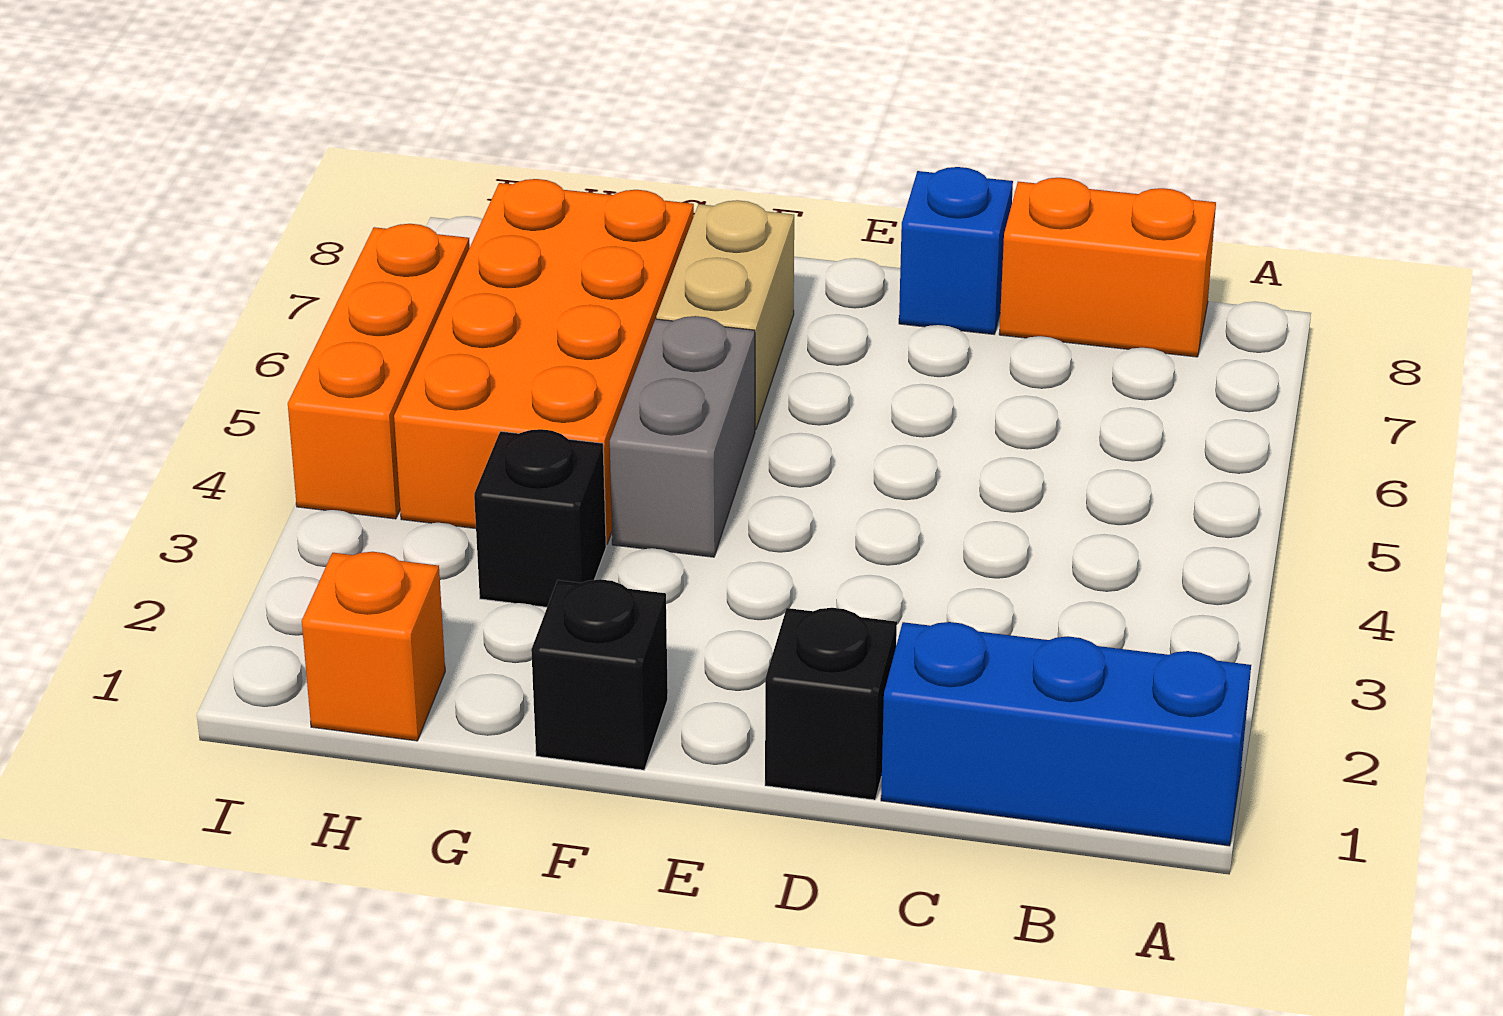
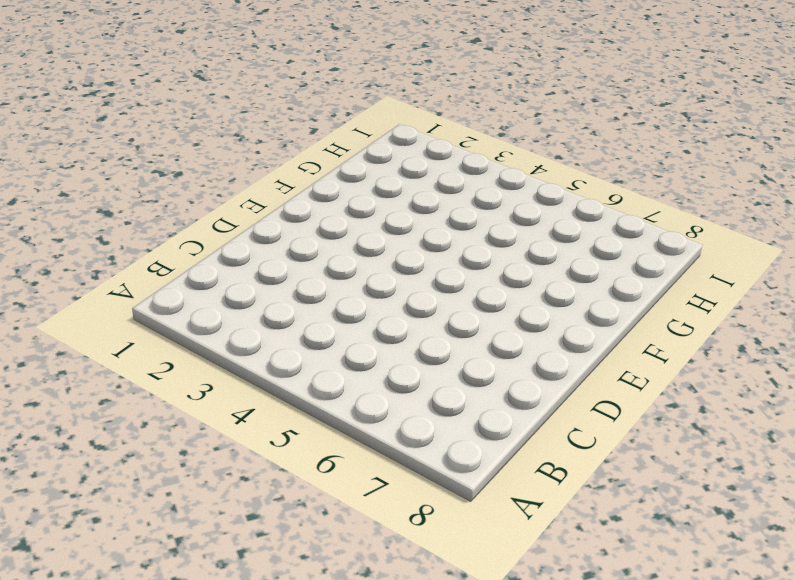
none -> blue 1x3 brick [881,622,1251,846]
none -> orange 1x2 brick [999,178,1216,357]

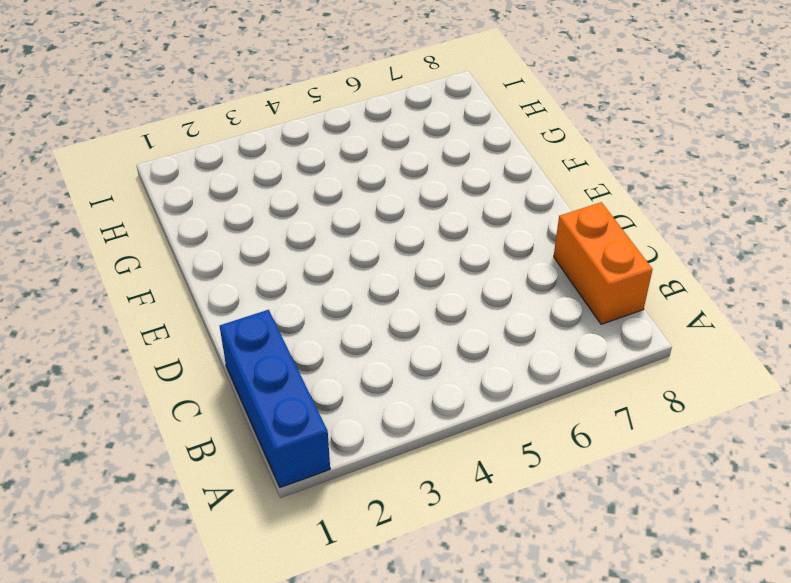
none -> black 1x1 brick [765,608,897,800]
none -> blue 1x1 brick [899,167,1013,334]

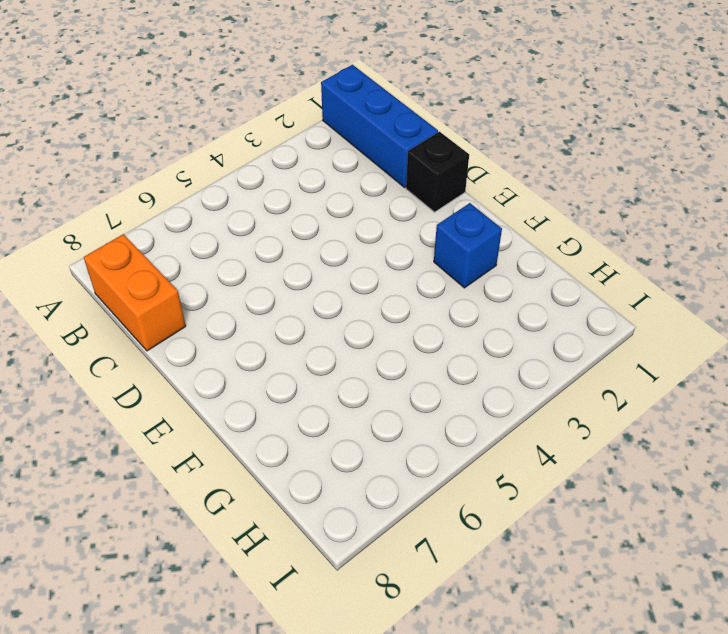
blue 1x1 brick [434,203,502,288] -> blue 1x1 brick moved to [899,167,1013,334]
none -> black 1x1 brick [531,579,668,770]
none -> grey 1x2 brick [610,316,755,557]

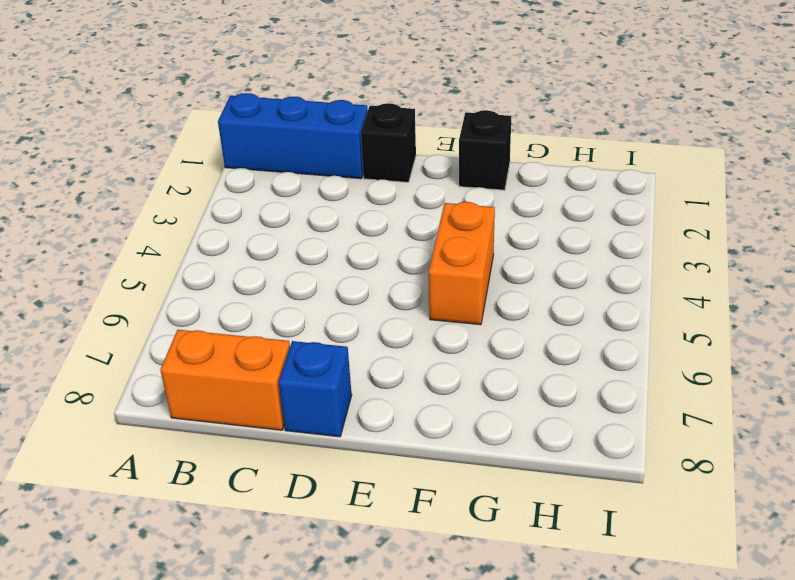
orange 1x2 brick [429,202,495,325] -> grey 1x2 brick [610,316,755,557]
none -> tan 1x2 brick [656,200,794,430]
none -> black 1x1 brick [474,429,606,607]

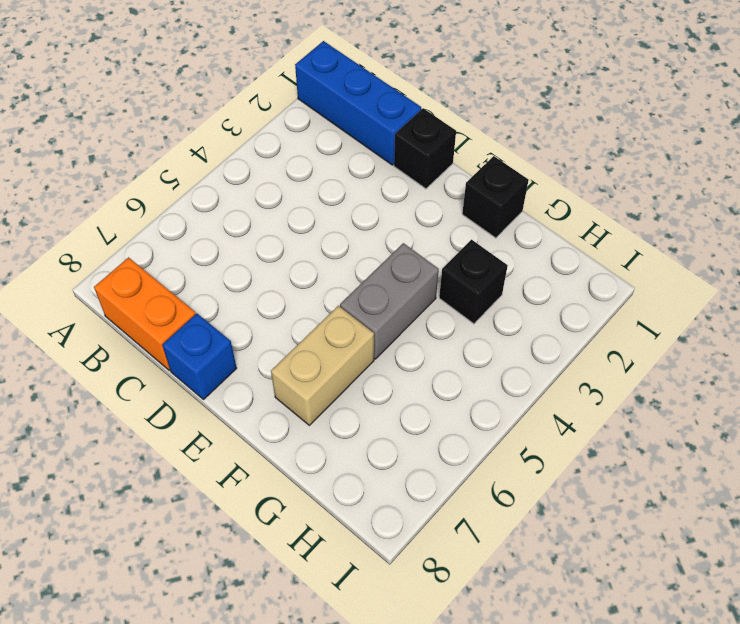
none -> orange 2x4 brick [394,179,694,544]
none -> orange 1x1 brick [302,552,445,741]

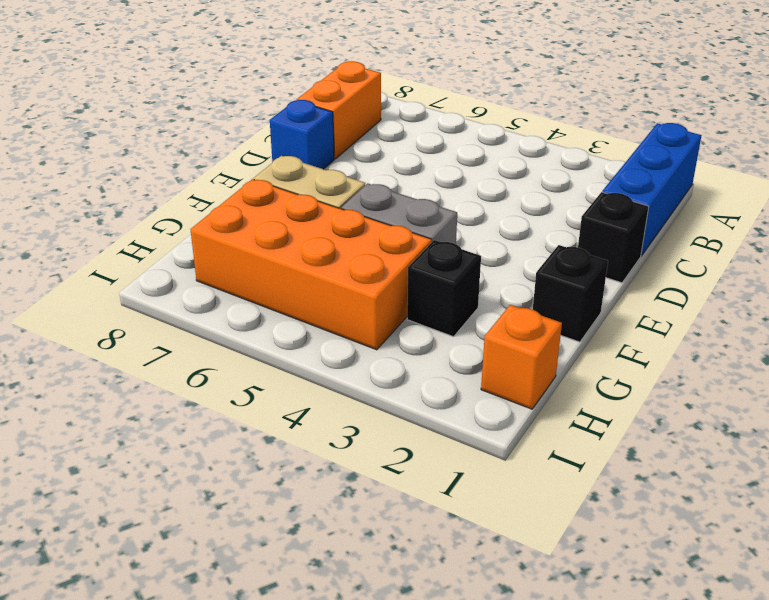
none -> orange 1x3 brick [288,224,470,519]

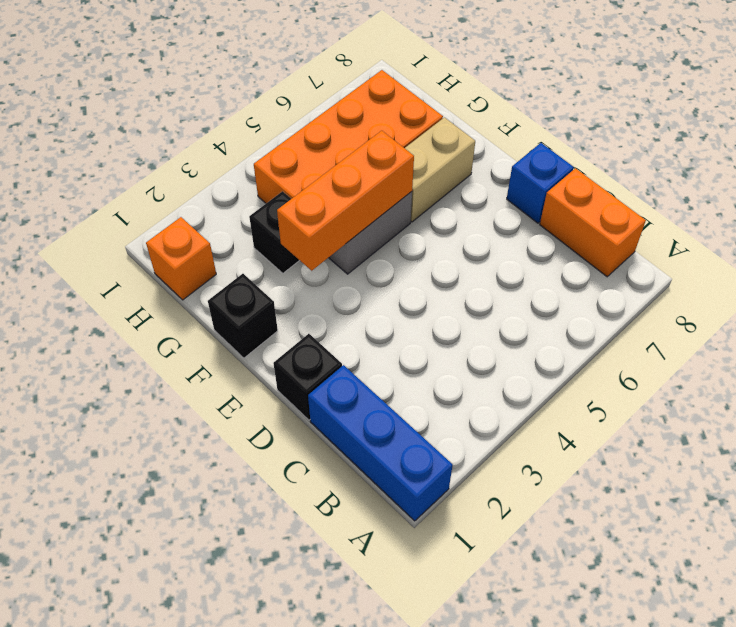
orange 1x3 brick [277,131,414,271] -> orange 1x3 brick moved to [288,224,470,519]

